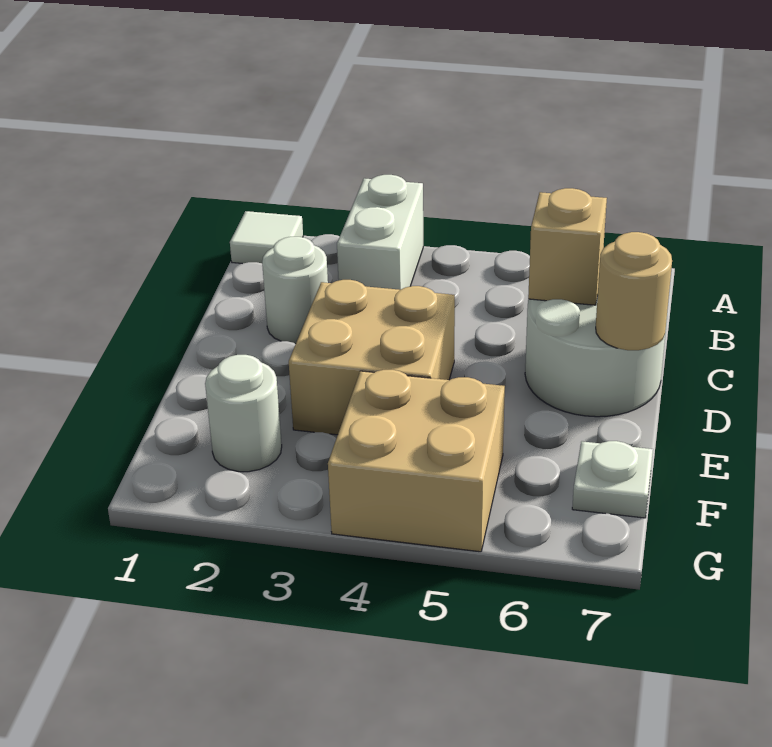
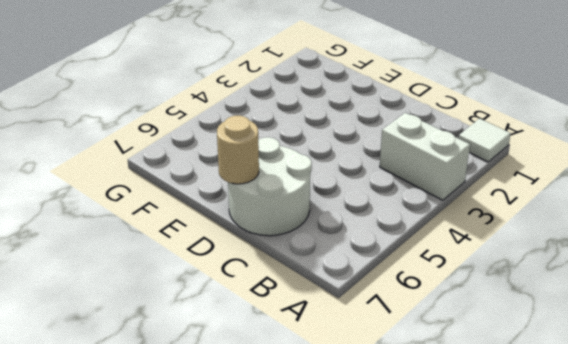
none -> white 1x1 round brick [262,237,328,344]
none -> tan 2x2 brick [289,280,455,435]

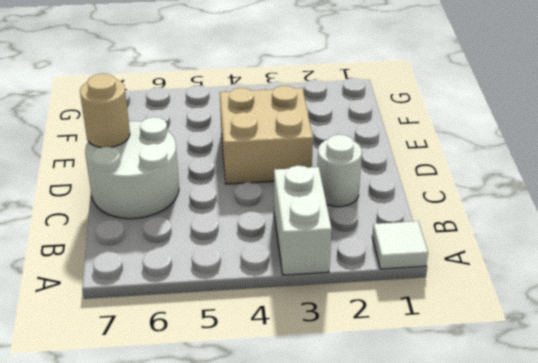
none -> white 1x1 round brick [205,355,282,472]
none -> tan 2x2 brick [328,370,505,552]

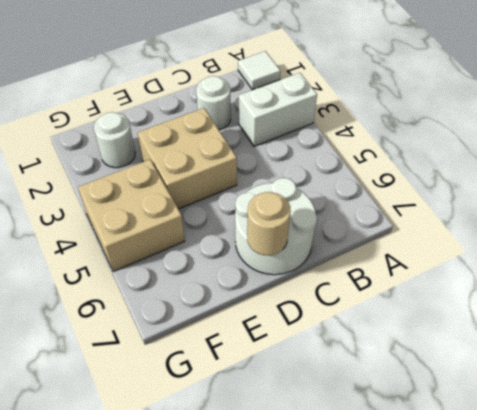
none -> white 1x1 plate [572,441,653,518]
none -> tan 1x1 brick [528,188,607,305]

